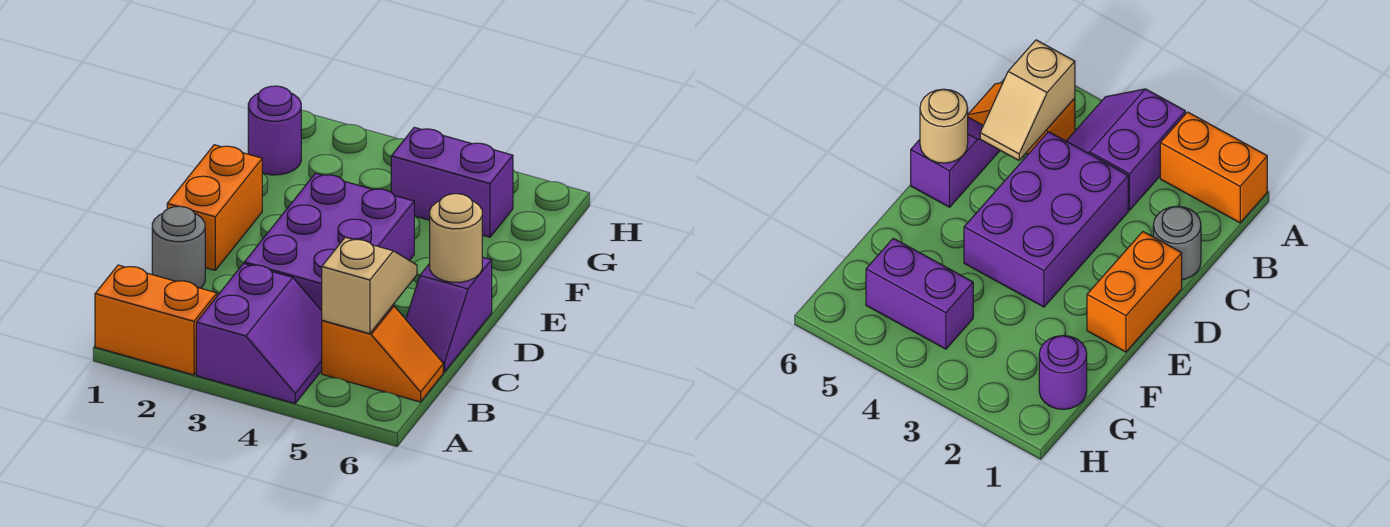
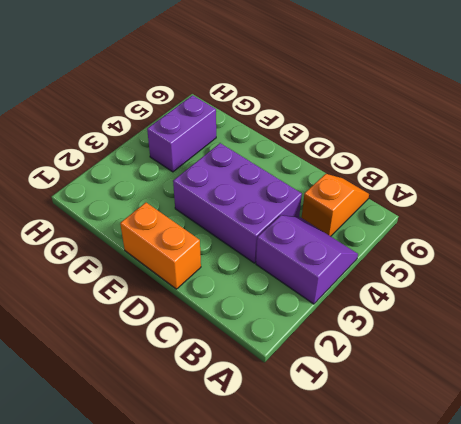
none -> orange 1x2 brick [95,265,217,375]
none -> grey 1x1 round brick [152,206,205,288]

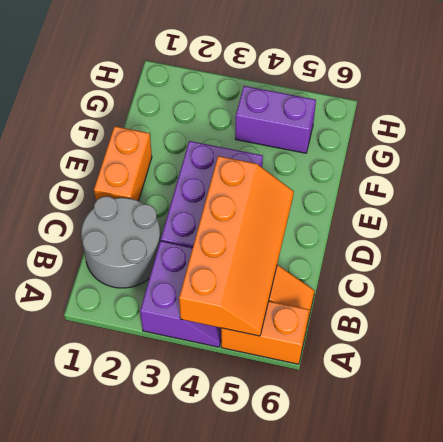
orange 2x4 slope [179,156,294,336] -> tan 1x2 slope [322,237,417,334]
orange 1x2 brick [221,301,309,364] -> orange 1x2 brick moved to [95,265,217,375]
grey 2x2 round brick [81,196,161,288] -> grey 1x1 round brick [152,206,205,288]
none -> purple 1x2 slope [406,257,492,372]
none -> purple 1x1 round brick [248,86,301,175]

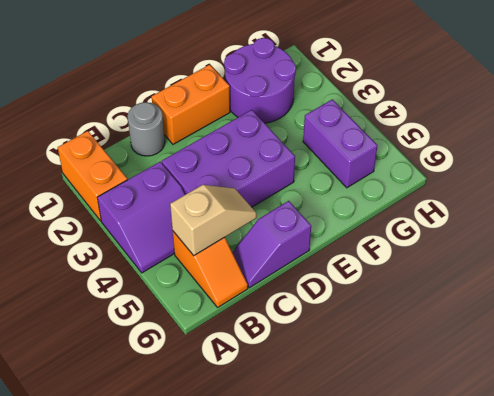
purple 2x2 round brick [224,38,296,123] -> purple 1x1 round brick [248,86,301,175]
none -> tan 1x1 round brick [430,194,482,282]

